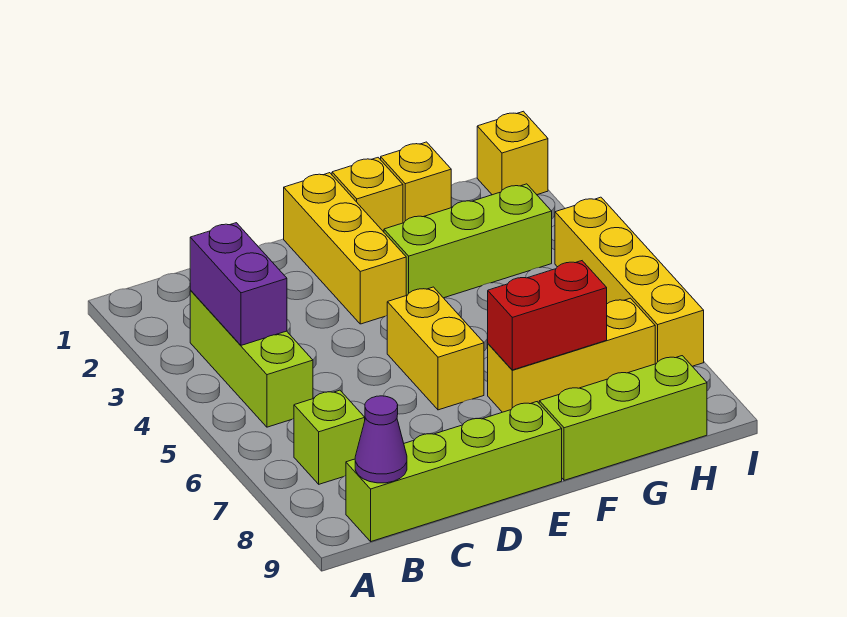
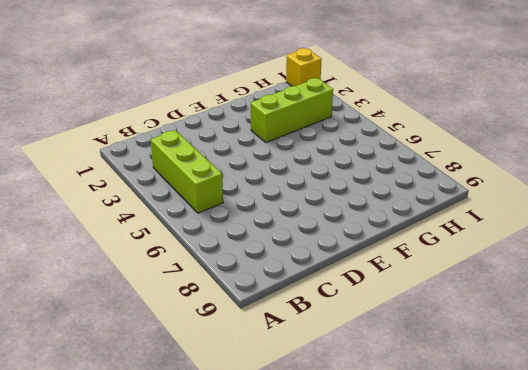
none -> lime 1x1 brick [294,390,365,484]
none -> lime 1x4 brick [346,402,562,541]
none -> yellow 1x3 brick [284,173,406,324]

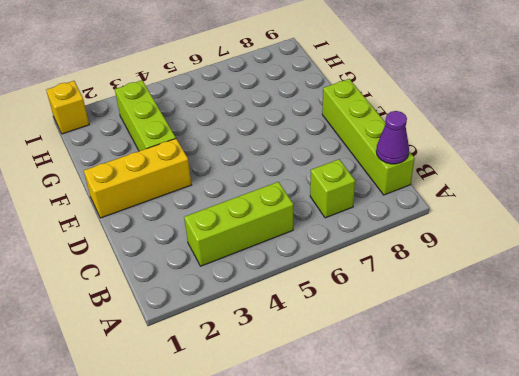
none -> yellow 1x2 brick [387,287,484,410]
none -> yellow 1x1 brick [332,158,403,232]
none -> yellow 1x3 brick [488,298,655,412]

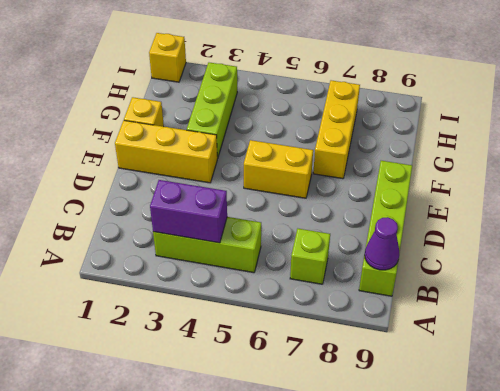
none -> lime 1x3 brick [539,356,707,480]
none -> yellow 1x1 brick [381,142,451,223]
none -> yellow 1x4 brick [555,197,704,366]

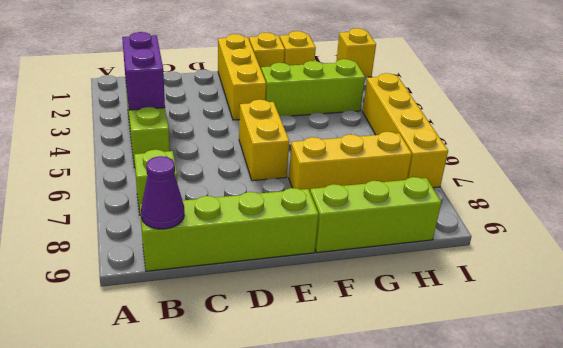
none -> red 1x2 brick [488,261,607,370]

